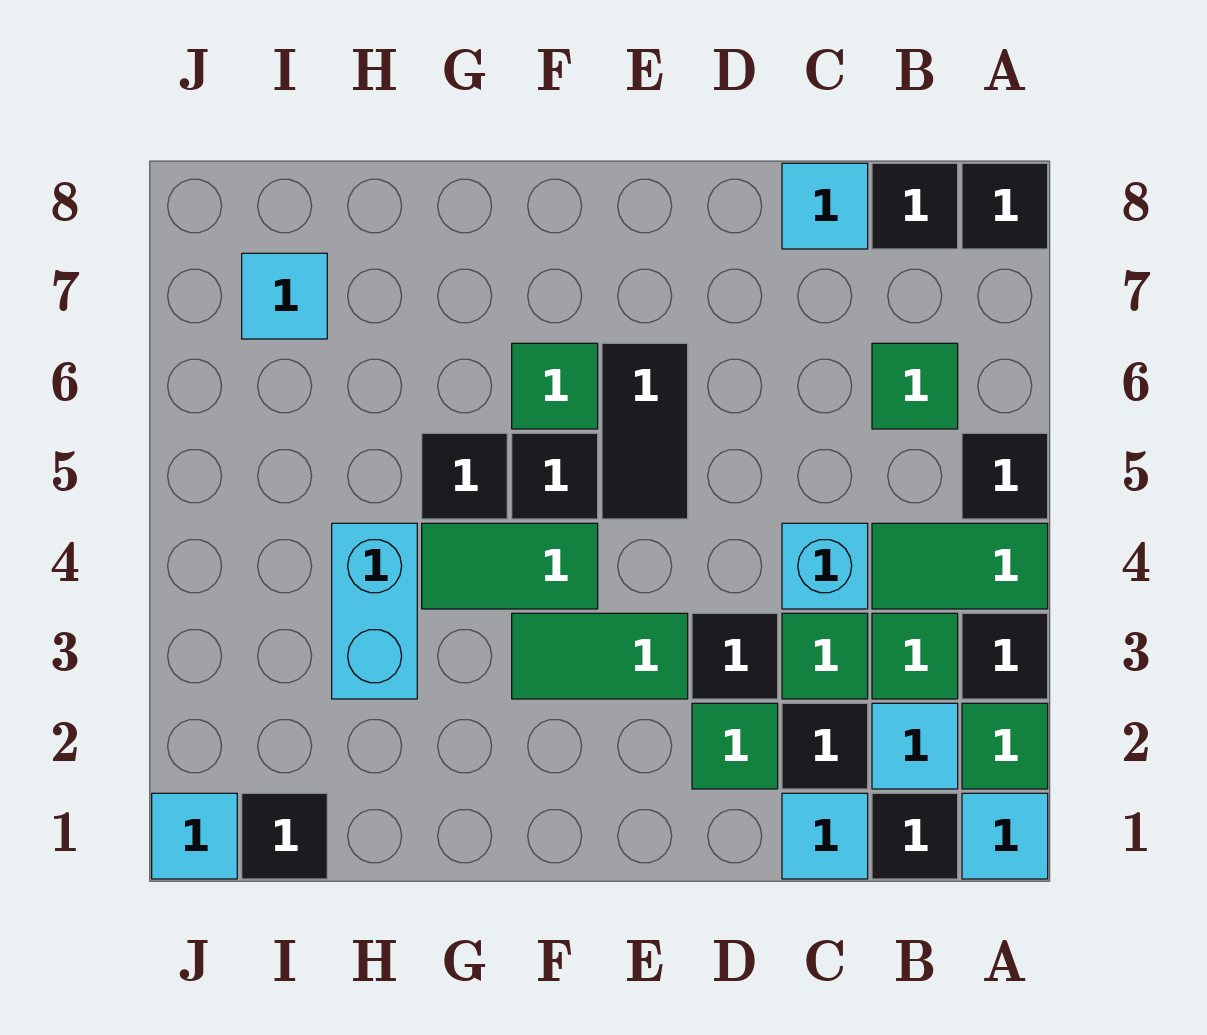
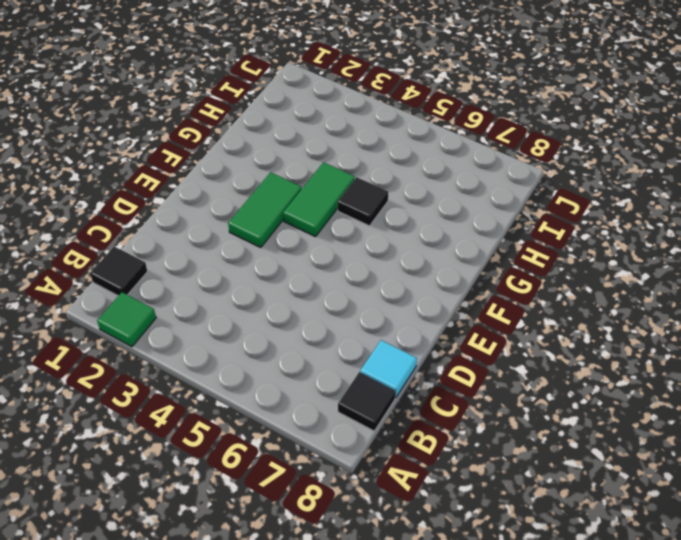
none -> cyan 1x1 tile [962,793,1048,879]
none -> black 1x1 tile [962,613,1048,699]
none -> green 1x2 tile [872,523,1048,609]

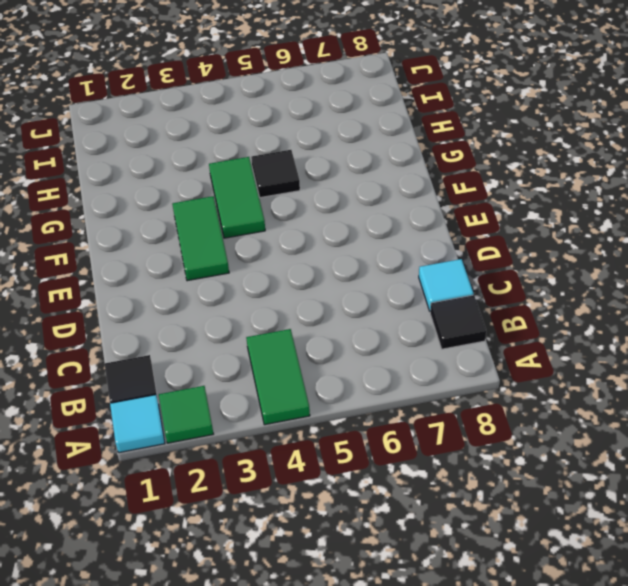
none -> black 1x1 tile [962,613,1048,699]
none -> black 1x1 tile [962,433,1048,519]
none -> black 1x1 tile [962,163,1048,249]

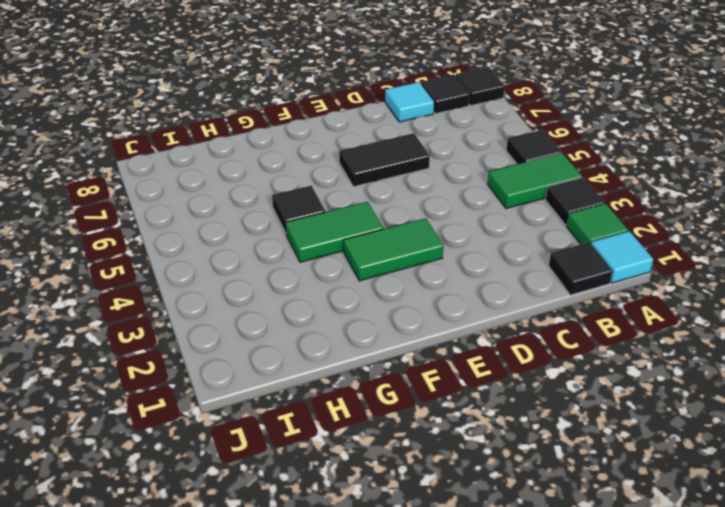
black 1x2 tile [339,133,430,187] -> black 1x2 tile turned to [602,343,688,519]
none -> cyan 1x1 tile [872,703,958,789]
none -> green 1x1 tile [872,613,958,699]
none -> green 1x1 tile [872,343,958,429]

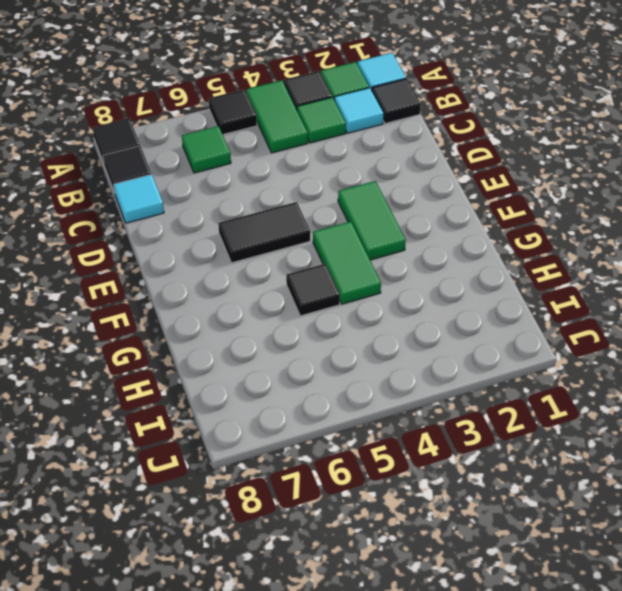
none -> cyan 1x1 tile [782,793,868,879]
none -> black 1x1 tile [782,703,868,789]
none -> green 1x1 tile [782,613,868,699]

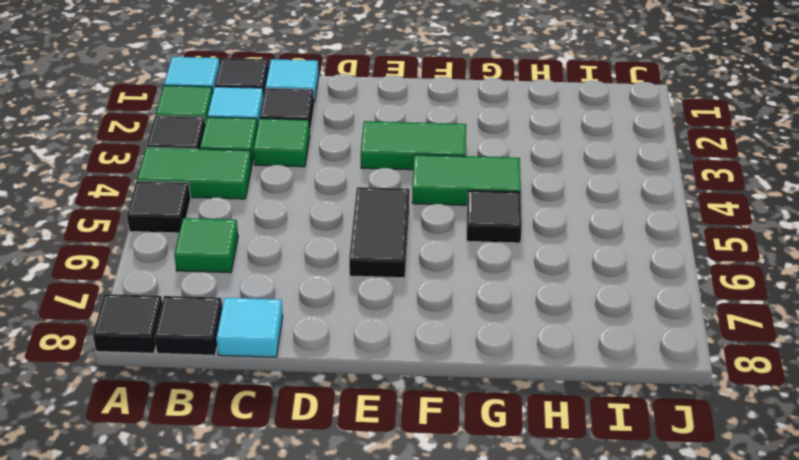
none -> cyan 1x1 brick [782,523,868,609]
none -> green 1x1 tile [692,703,778,789]
none -> black 1x1 tile [692,613,778,699]

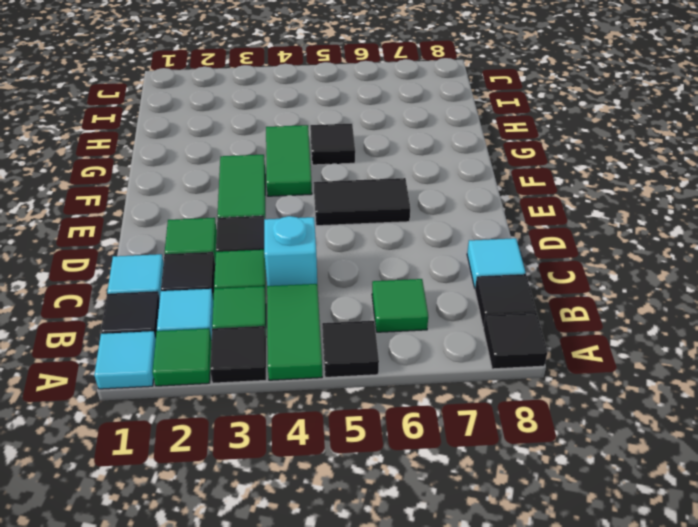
none -> black 1x1 tile [512,433,598,519]
none -> green 1x1 tile [512,343,598,429]
none -> cyan 1x2 brick [332,523,417,699]

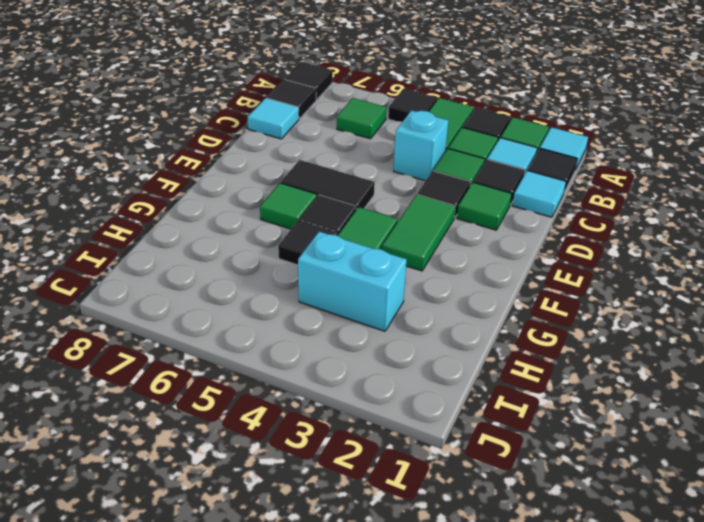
none -> black 1x1 tile [242,793,327,879]
none -> cyan 1x1 tile [242,253,327,339]
none -> cyan 1x1 tile [152,793,237,879]

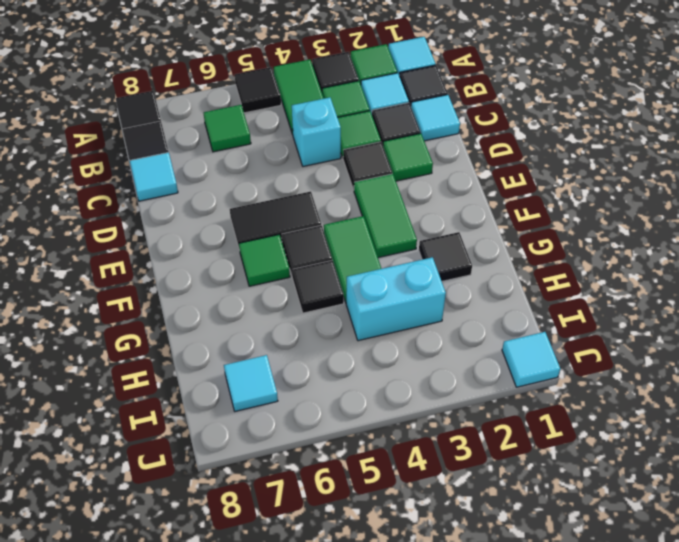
black 1x1 tile [419,232,472,281] -> black 1x1 tile moved to [242,793,327,879]

